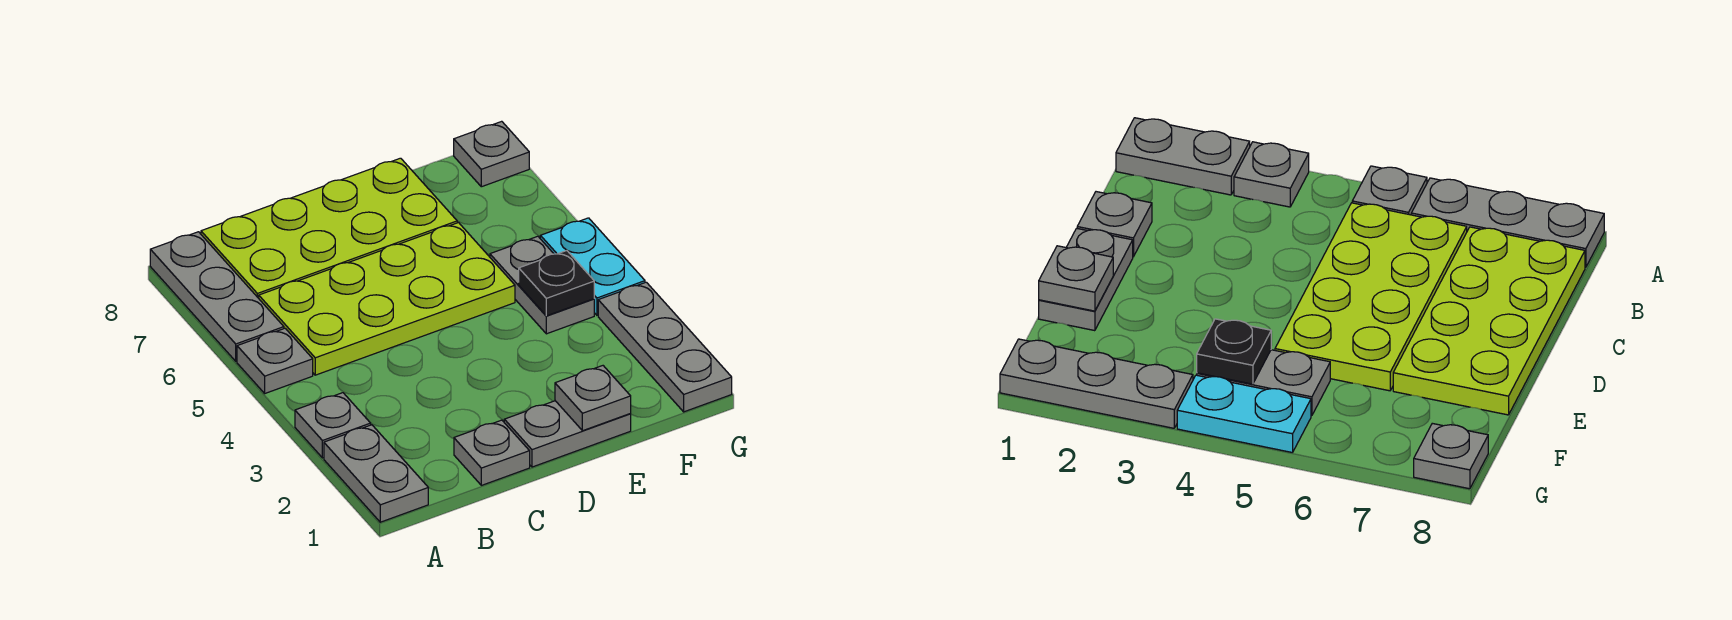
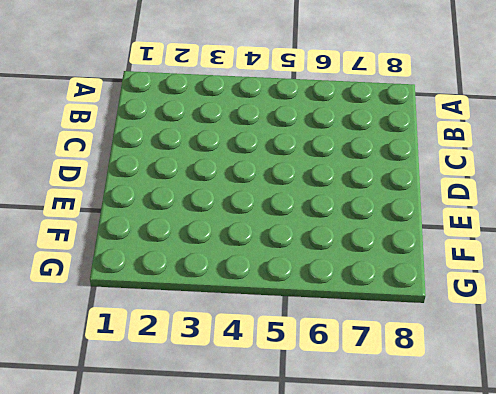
none -> grey 1x2 plate [324,425,428,522]
none -> grey 1x1 plate [295,393,371,458]
none -> grey 1x1 plate [237,328,313,393]

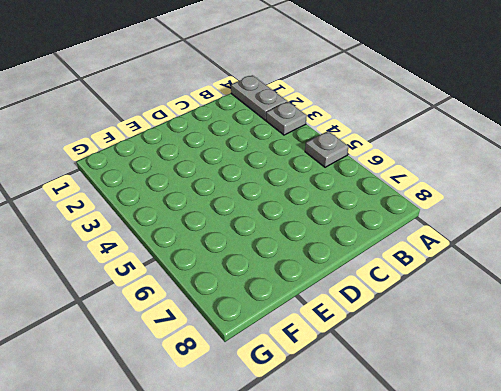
none -> grey 1x3 plate [150,232,284,361]
none -> lime 2x4 plate [259,223,515,375]
none -> lime 2x4 plate [201,158,457,298]

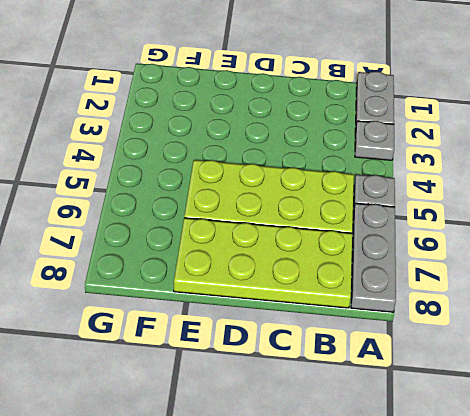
none -> grey 1x1 plate [454,420,530,485]
none -> grey 1x2 plate [504,401,631,467]
none -> grey 1x2 plate [490,236,594,334]

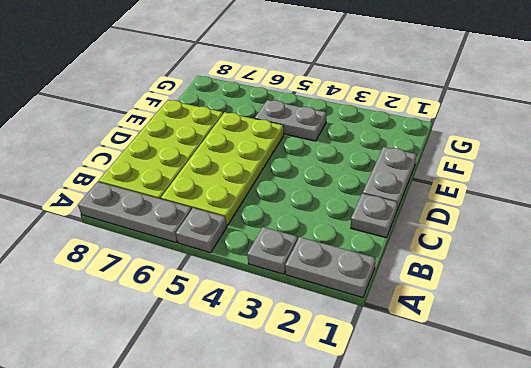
none -> grey 1x3 plate [598,282,732,412]
none -> cyan 1x2 plate [540,218,645,315]
none -> grey 1x1 plate [454,121,529,187]

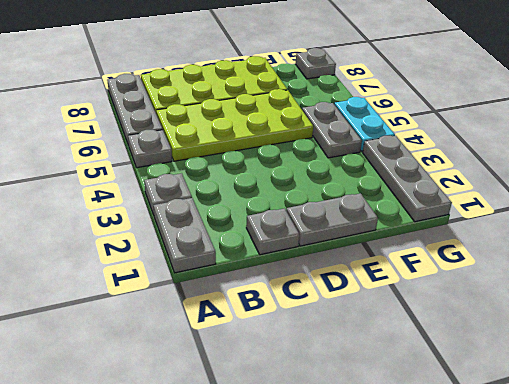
none -> grey 1x1 plate [555,366,631,431]
none -> black 1x1 plate [519,251,594,316]

